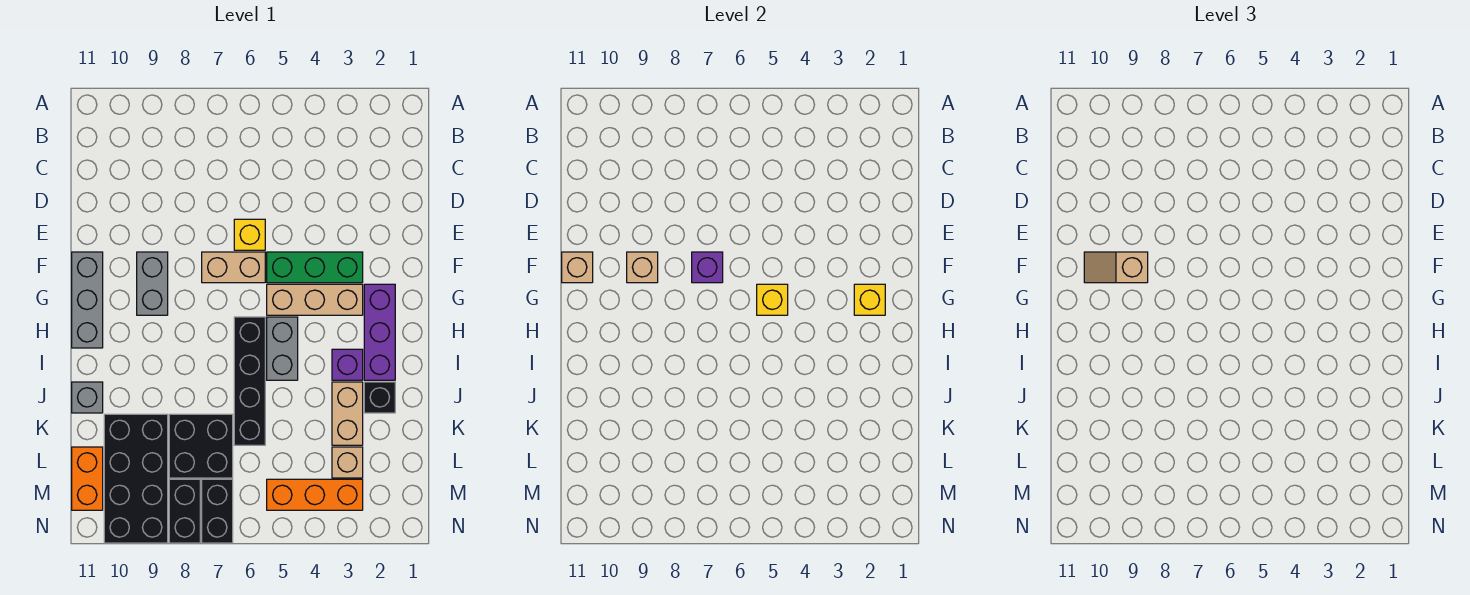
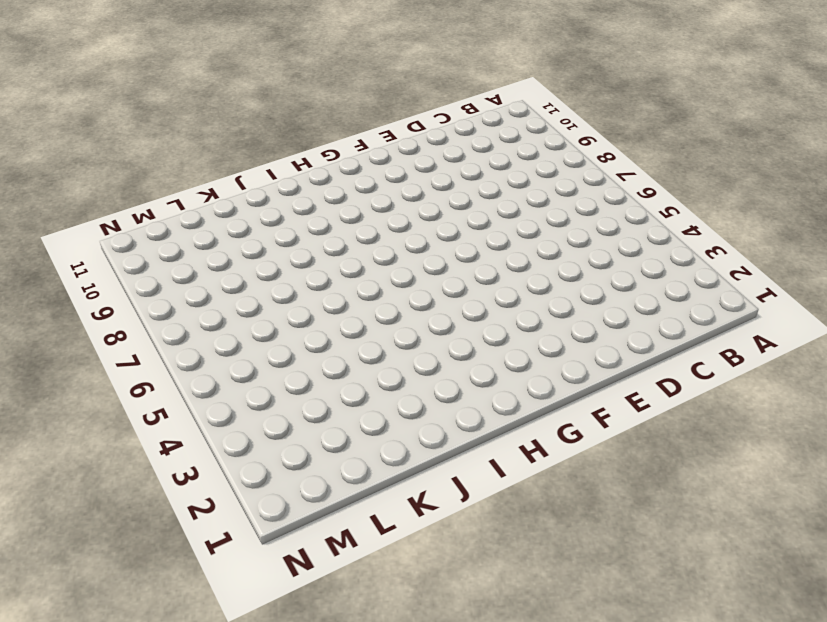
none -> yellow 1x1 brick [234,219,265,250]
none -> green 1x3 brick [267,252,363,283]
none -> tan 1x2 brick [202,252,265,283]

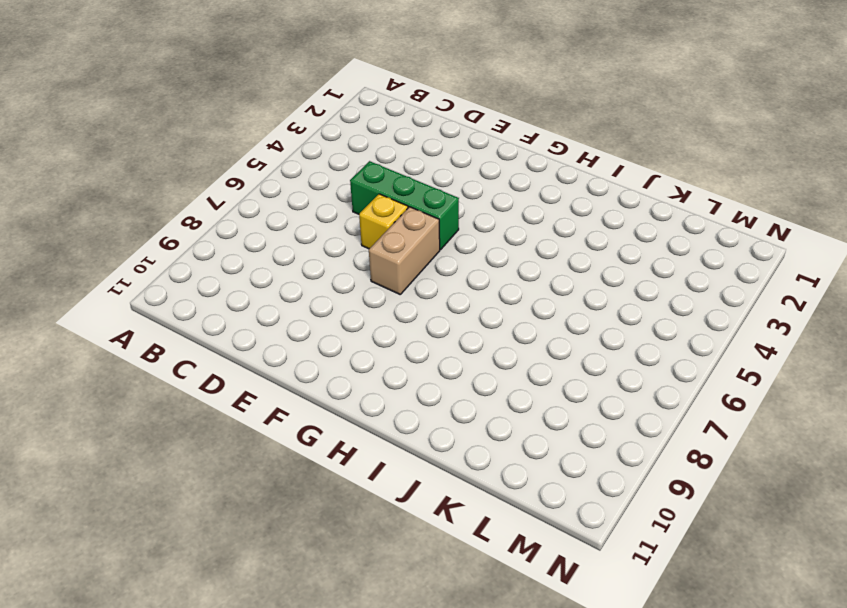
green 1x3 brick [350,161,459,250] -> green 1x3 brick turned to [267,252,363,283]
none -> grey 1x2 brick [137,252,168,315]
none -> grey 1x3 brick [72,252,103,348]
none -> purple 1x3 brick [364,284,395,380]

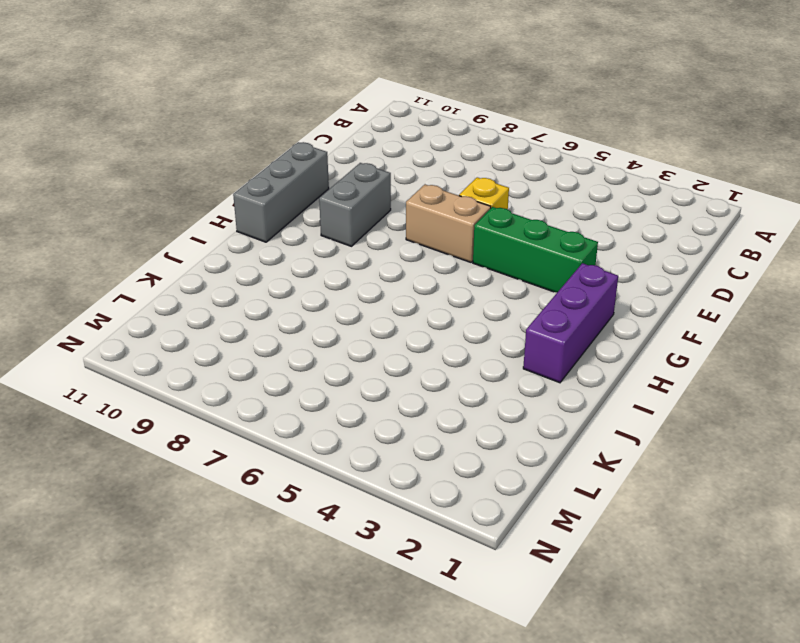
none -> tan 1x3 brick [267,284,363,315]
none -> grey 1x2 brick [267,317,298,380]
none -> black 1x4 brick [234,317,265,445]

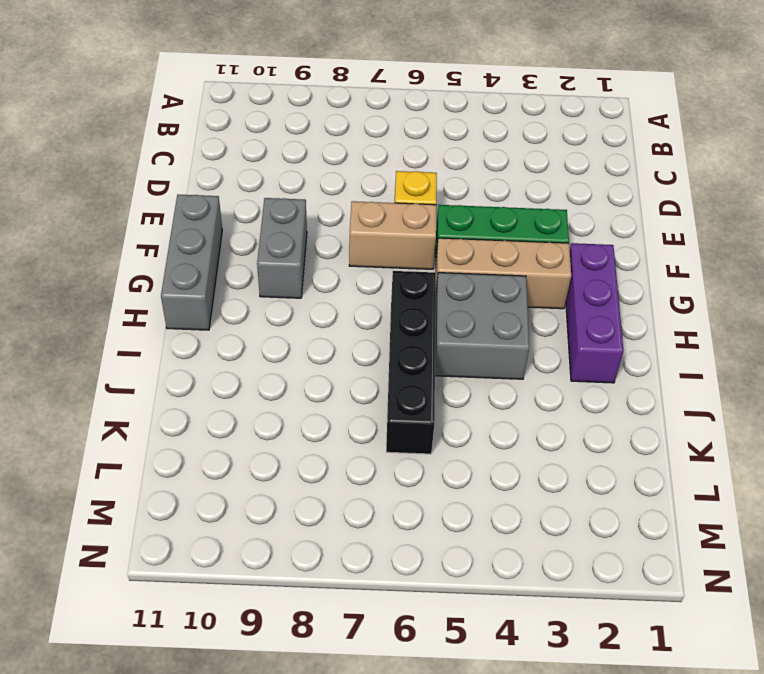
grey 2x2 brick [435,273,529,379] -> grey 1x2 brick [267,317,298,380]
none -> purple 1x1 brick [332,349,363,380]
none -> black 1x1 brick [364,382,395,413]
none -> tan 1x2 brick [332,382,363,445]

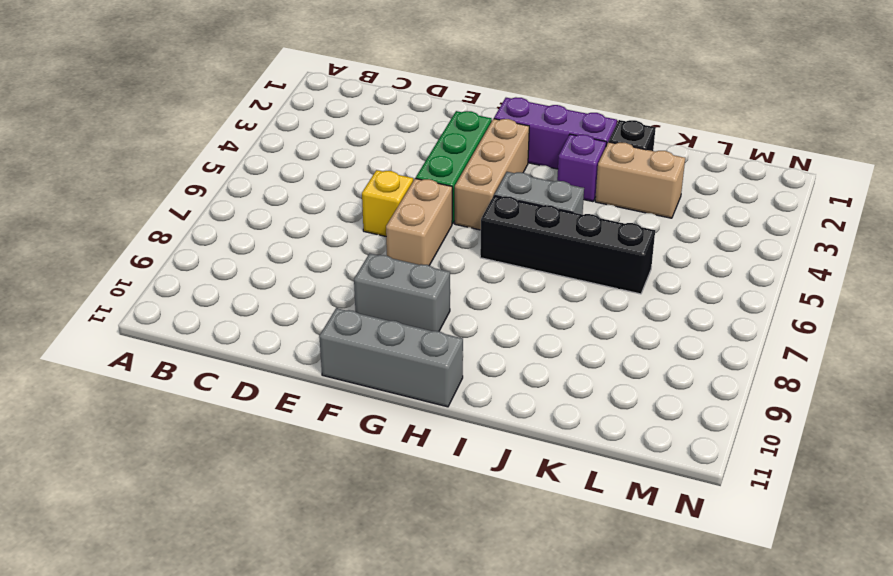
none -> grey 1x1 brick [72,382,103,413]
none -> black 2x2 brick [169,414,233,478]
none -> black 2x4 brick [104,414,168,543]

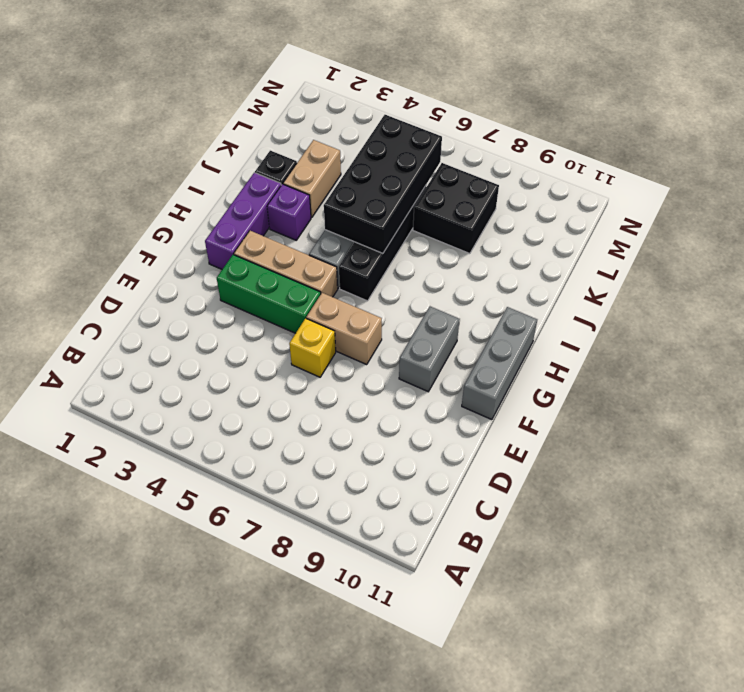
black 2x4 brick [324,115,442,253] -> black 2x4 brick moved to [104,414,168,543]
none -> grey 1x1 brick [72,382,103,413]
none -> tan 1x1 brick [332,447,363,478]
none -> orange 1x2 brick [72,447,103,510]

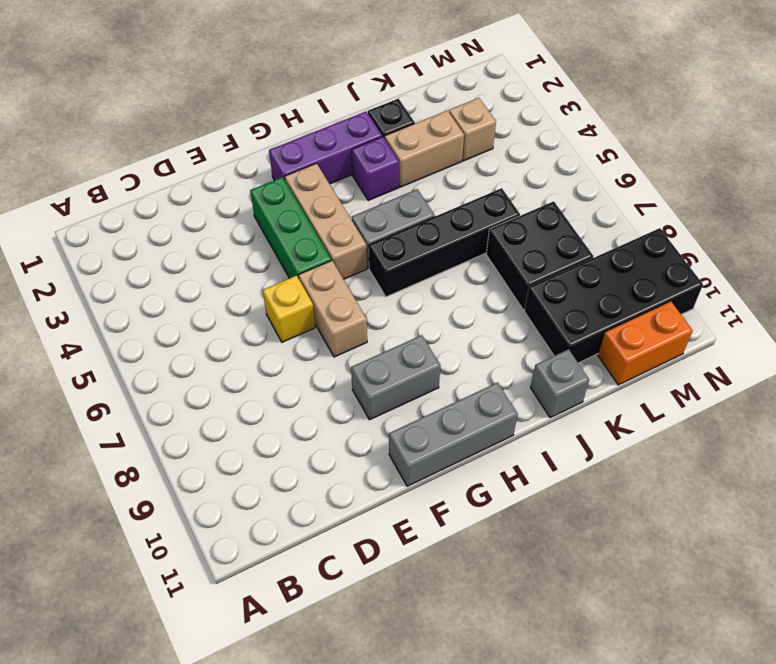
none -> orange 1x3 brick [267,479,363,510]
none -> black 1x2 brick [202,479,233,543]
none -> black 1x2 brick [169,479,200,543]

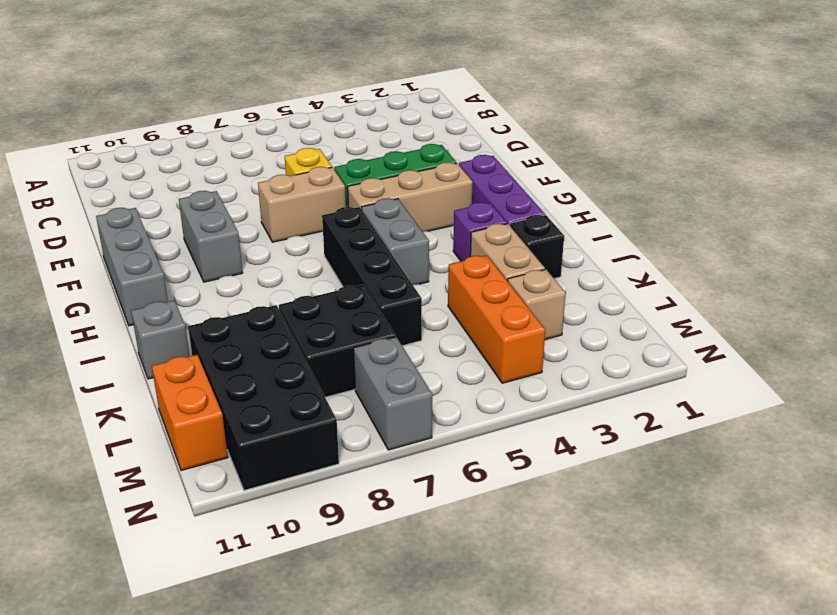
orange 1x3 brick [448,255,545,383] -> orange 1x3 brick turned to [267,479,363,510]
grey 1x2 brick [354,337,432,450] -> black 1x2 brick [202,479,233,543]
none -> black 1x2 brick [169,479,200,543]
none -> purple 1x1 brick [692,252,723,283]
none -> tan 1x1 brick [627,252,658,283]

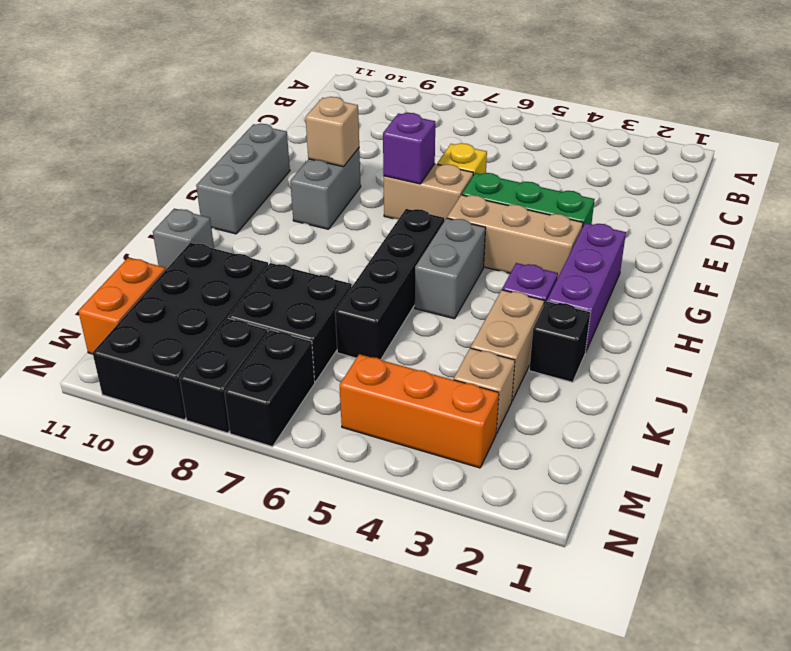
none -> tan 1x1 brick [562,252,593,283]
none -> yellow 1x1 brick [854,284,885,315]
none -> yellow 1x1 brick [757,284,788,315]

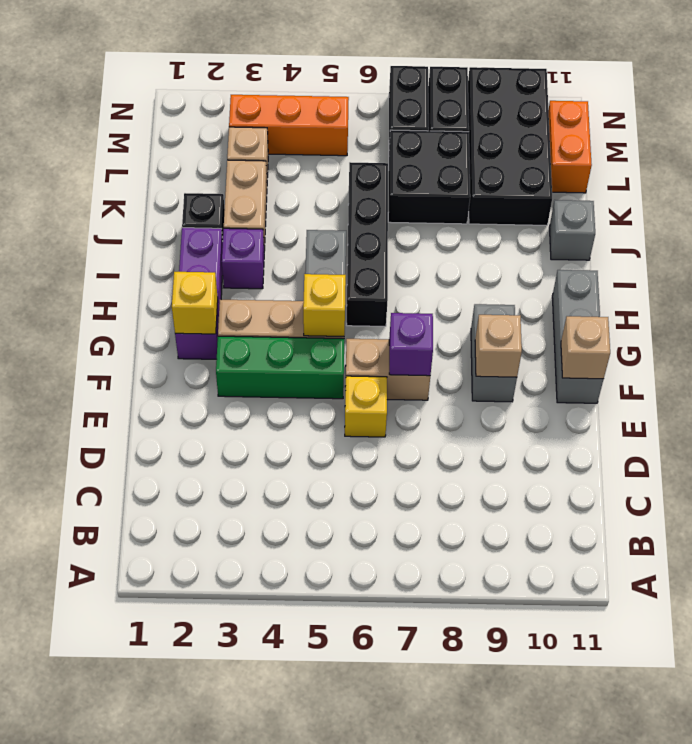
none -> tan 1x2 slope [1084,252,1148,283]

